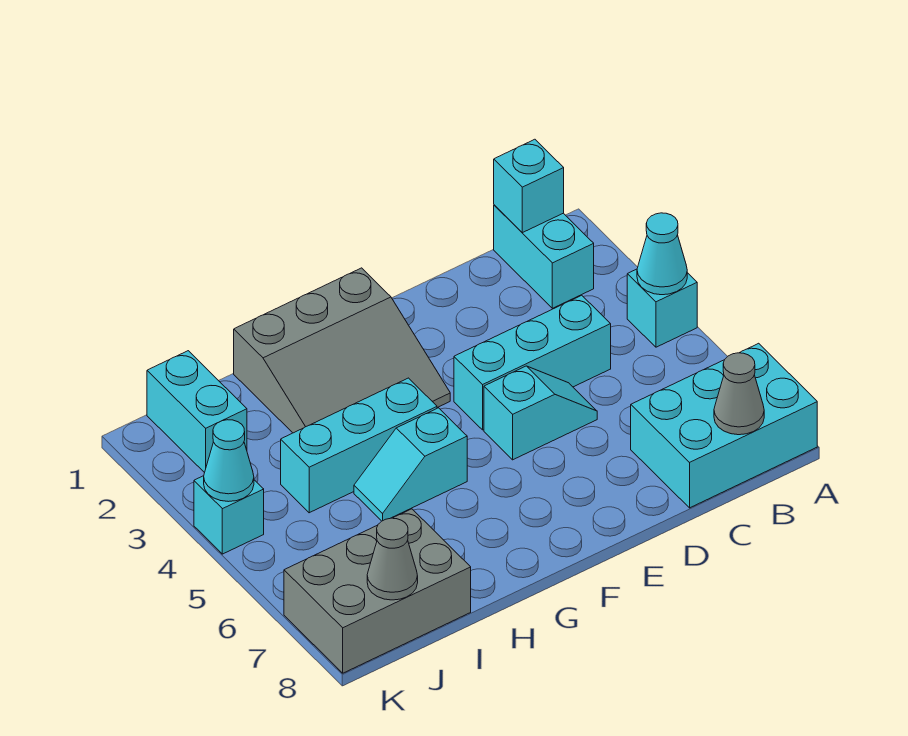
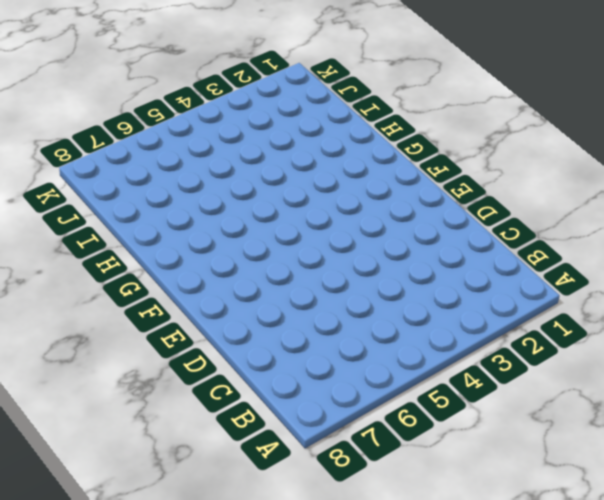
none -> cyan 1x1 brick [627,269,697,347]
none -> cyan 2x3 brick [631,343,817,508]
none -> cyan 1x2 brick [494,205,594,308]

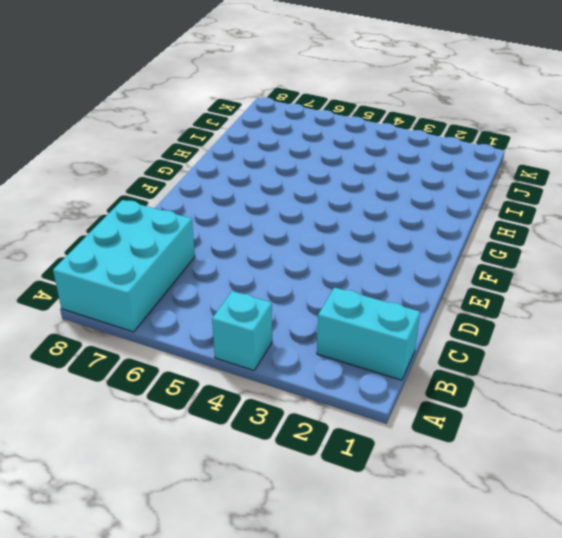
none -> cyan 1x3 brick [454,295,611,430]
none -> cyan 1x2 slope [484,366,597,460]
none -> grey 3x3 slope [234,268,450,433]

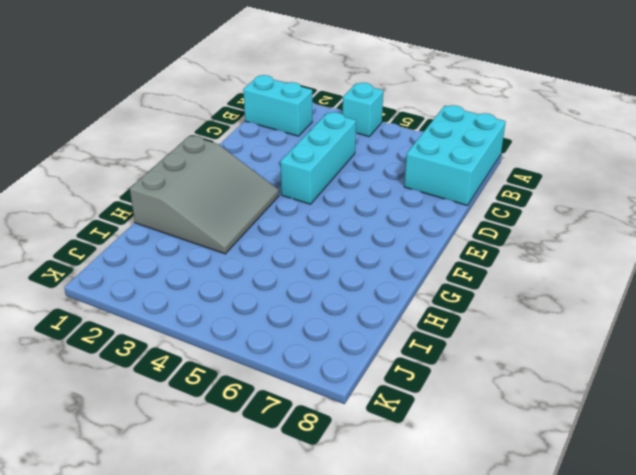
none -> cyan 1x2 slope [484,366,597,460]
none -> cyan 1x3 brick [281,378,437,513]
none -> cyan 1x2 slope [354,408,467,521]

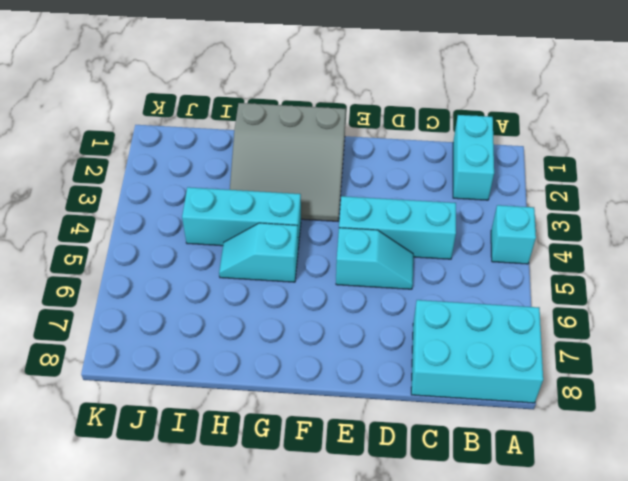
none -> grey 2x3 brick [284,509,471,673]
none -> cyan 1x2 brick [147,351,247,473]
none -> cyan 1x1 brick [194,476,264,554]

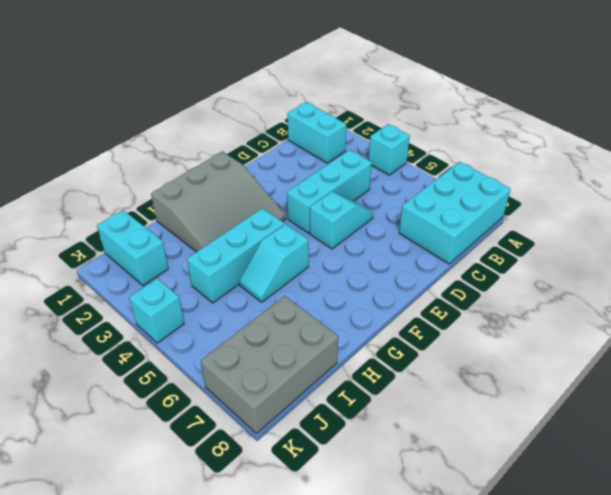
none -> cyan 1x1 cone [637,213,687,295]
none -> cyan 1x1 brick [494,139,564,233]
none -> grey 1x1 cone [714,353,764,435]

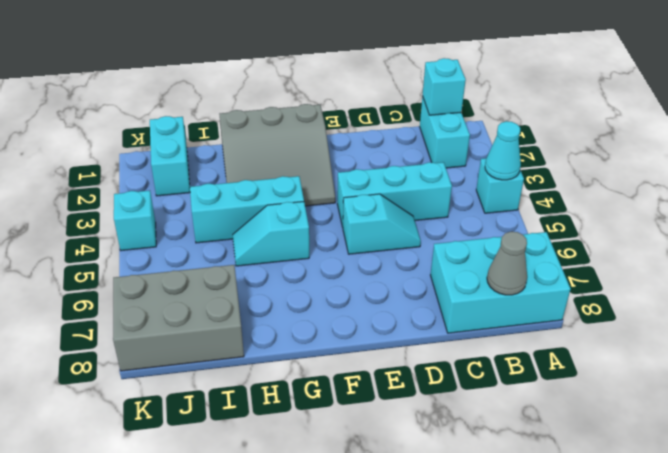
none -> grey 1x1 cone [367,518,418,600]
none -> cyan 1x1 cone [204,420,254,502]

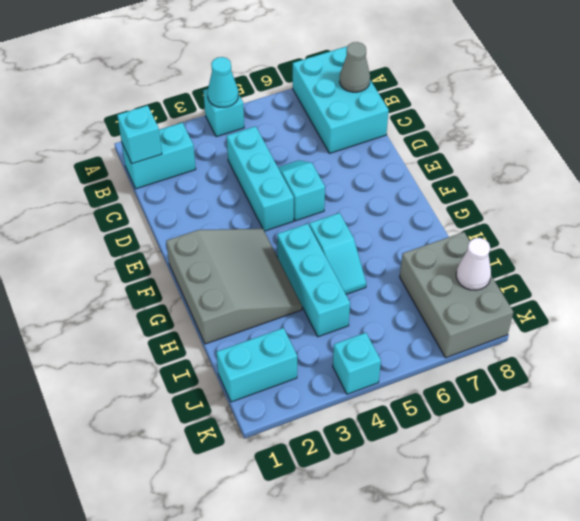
white 1x1 cone [456,238,491,290] -> grey 1x1 cone [367,518,418,600]
none -> cyan 1x1 cone [204,420,254,502]

